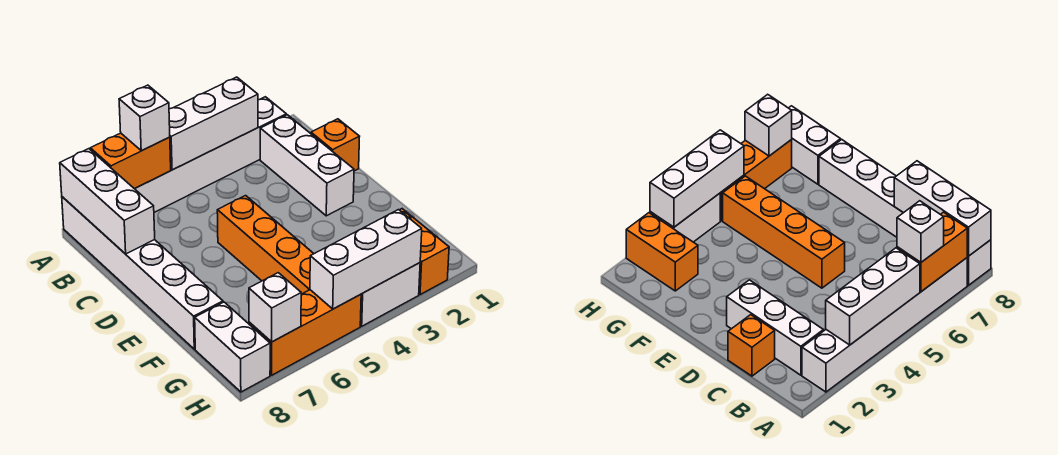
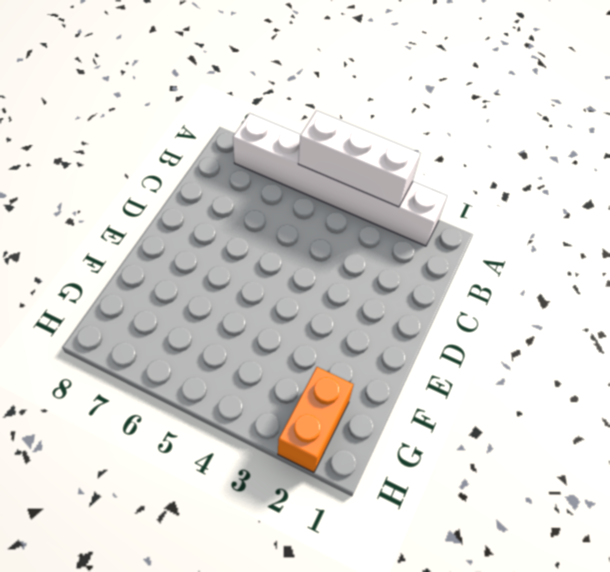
none -> white 1x6 brick [62,197,223,349]
none -> white 1x3 brick [260,115,354,216]
none -> orange 1x1 brick [311,119,360,171]

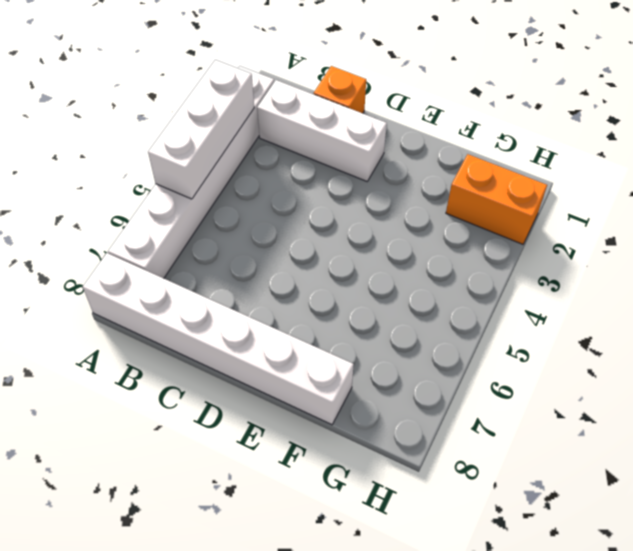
none -> orange 1x4 brick [217,196,314,294]
none -> white 1x2 brick [195,302,270,392]
none -> white 1x2 brick [360,263,420,326]

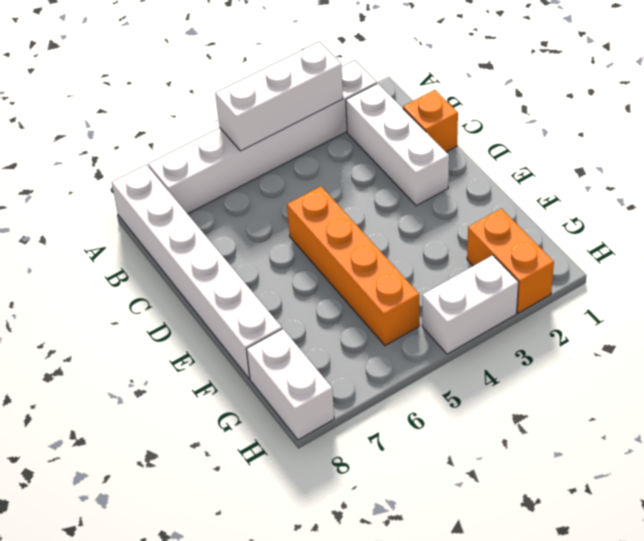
none -> orange 1x3 brick [249,290,361,375]
none -> orange 1x2 brick [90,133,171,189]
none -> white 1x3 brick [60,149,155,254]

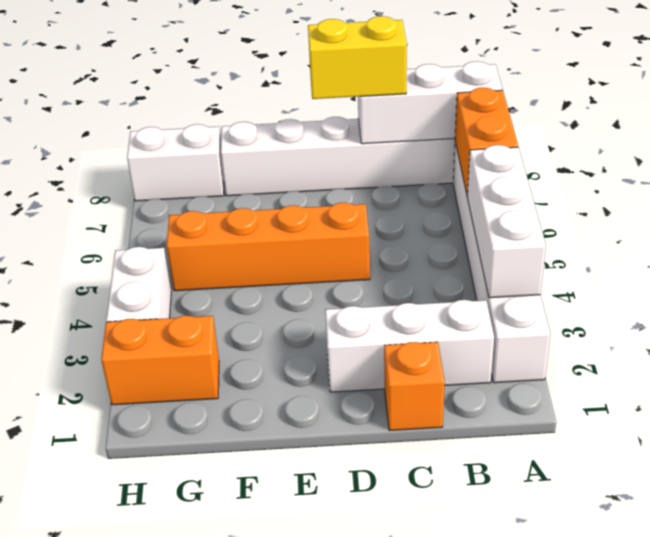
yellow 1x2 brick [308,16,407,99] -> none
none -> orange 1x3 brick [249,290,361,375]
none -> white 1x3 brick [310,210,422,309]
none -> white 1x1 brick [249,273,301,342]

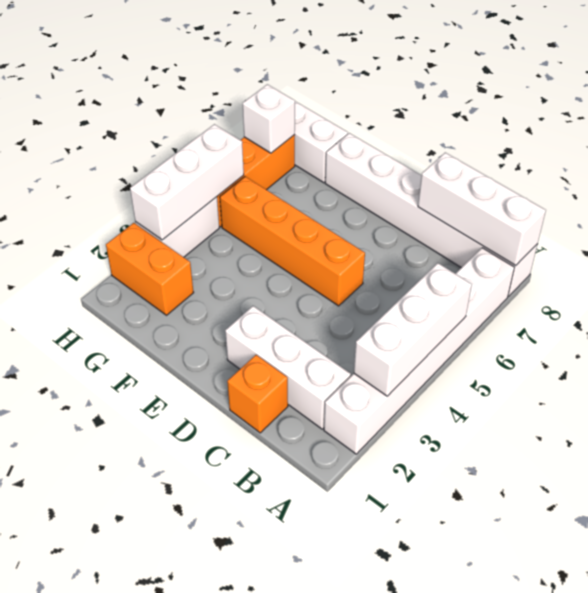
none -> orange 1x2 brick [90,133,171,189]
none -> white 1x1 brick [119,85,170,151]

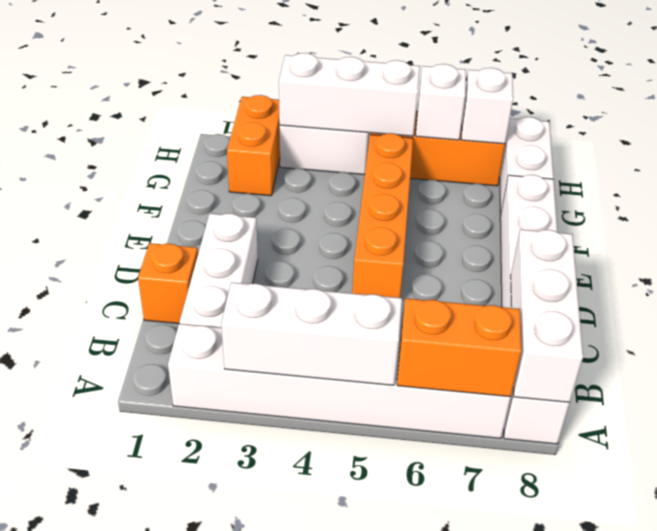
white 1x1 brick [416,64,466,140] -> white 1x1 brick moved to [119,85,170,151]

